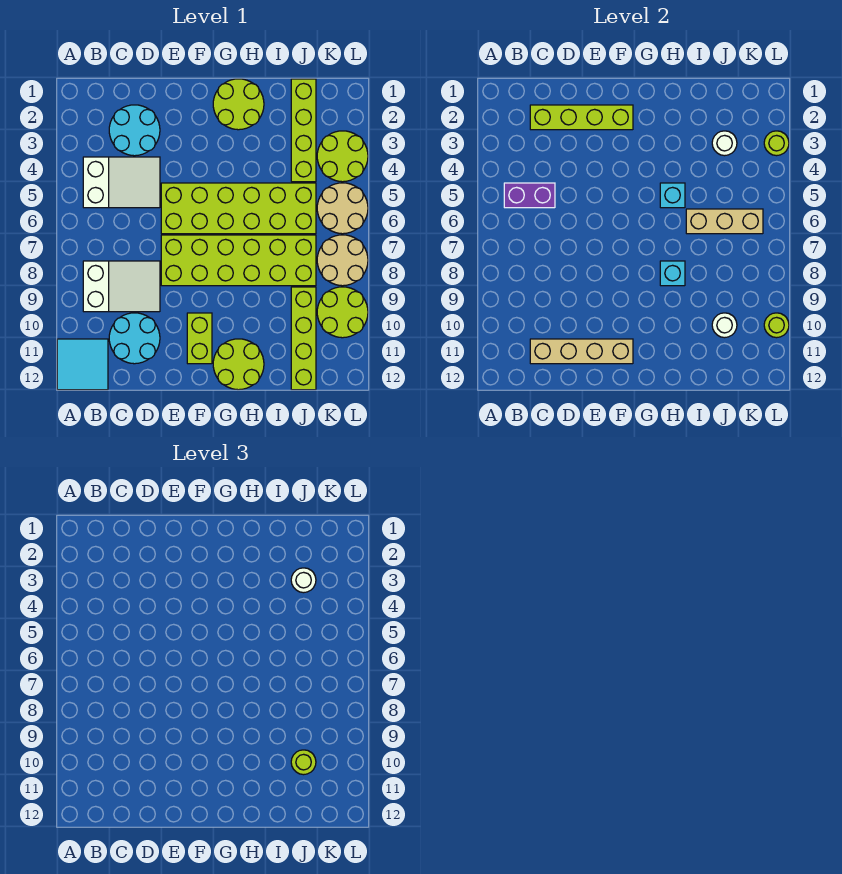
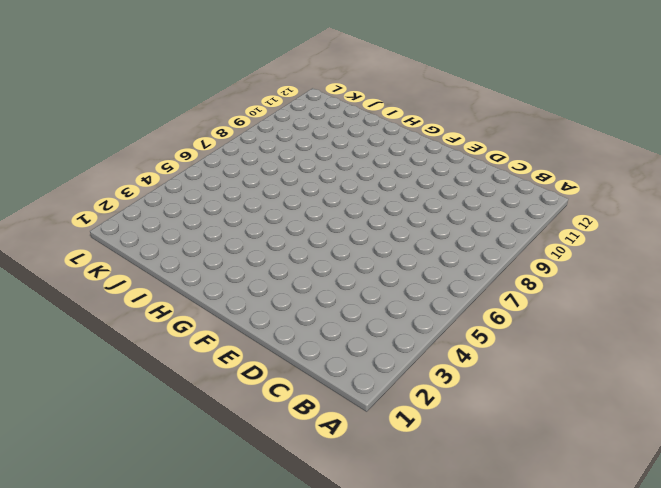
none -> cyan 2x2 tile [57,339,108,390]
none -> white 2x3 slope [83,157,160,208]
none -> white 2x3 slope [83,261,160,312]

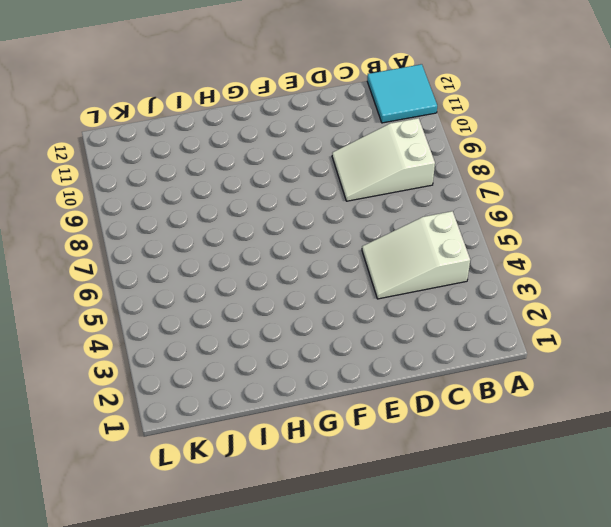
none -> cyan 2x2 round brick [109,105,160,156]
none -> cyan 2x2 round brick [109,313,160,364]
none -> lime 2x6 brick [161,183,316,234]

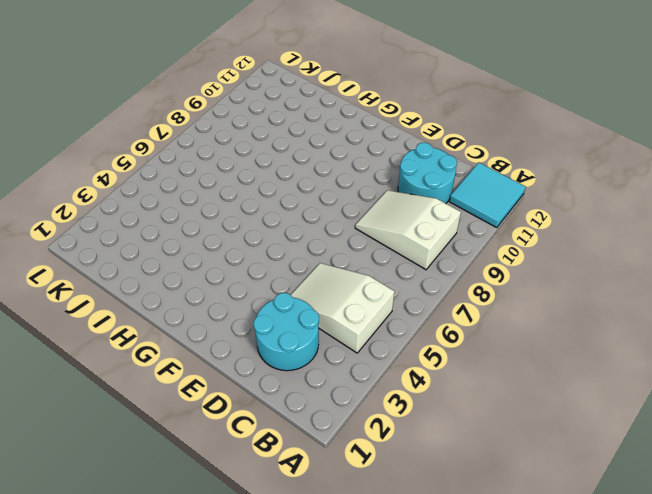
none -> lime 2x6 brick [161,183,316,234]
none -> lime 2x6 brick [161,235,316,286]
none -> lime 1x2 brick [187,313,212,364]

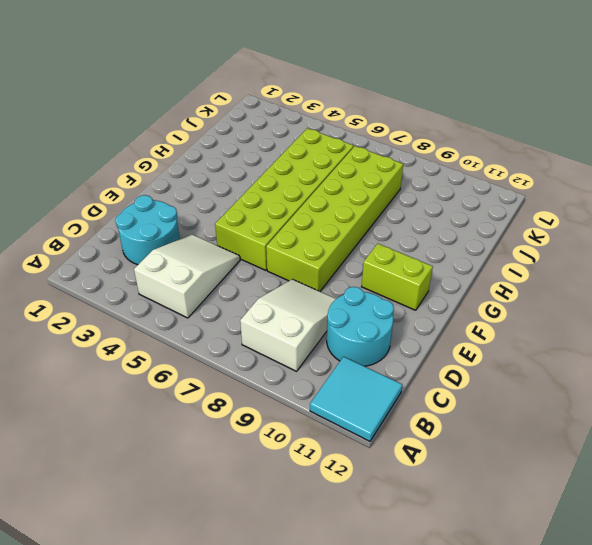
none -> lime 2x2 round brick [213,79,264,130]
none -> lime 2x2 round brick [213,339,264,390]
none -> lime 1x4 brick [291,79,316,182]

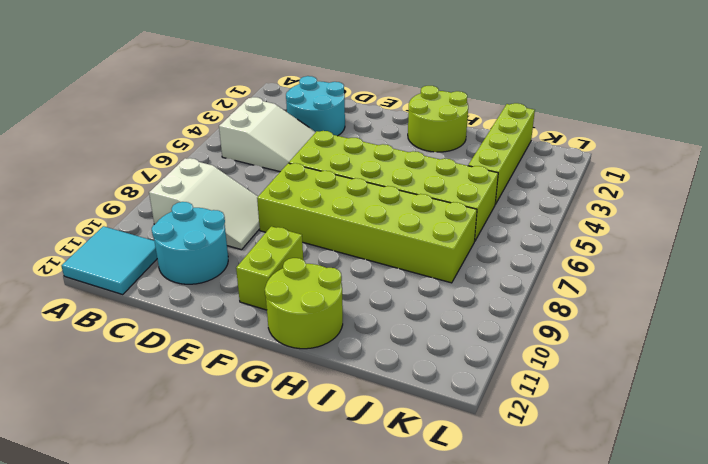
none -> lime 1x4 brick [291,287,316,390]
none -> lime 2x2 round brick [317,131,368,182]
none -> tan 2x2 round brick [317,183,368,234]

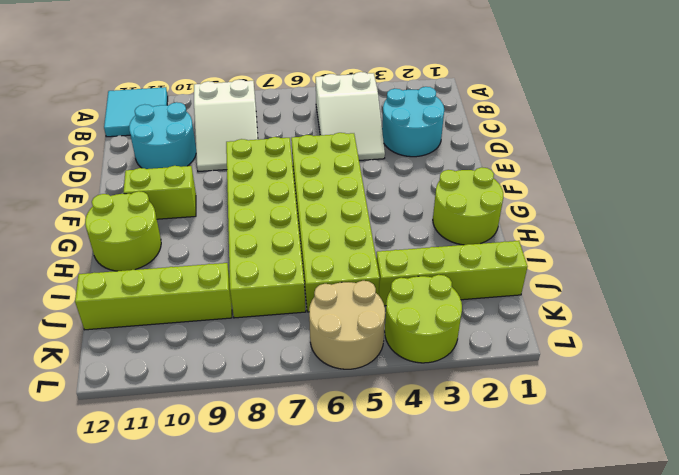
none -> tan 2x2 round brick [317,235,368,286]
none -> lime 2x2 round brick [317,287,368,338]
none -> purple 1x2 brick [504,183,555,208]

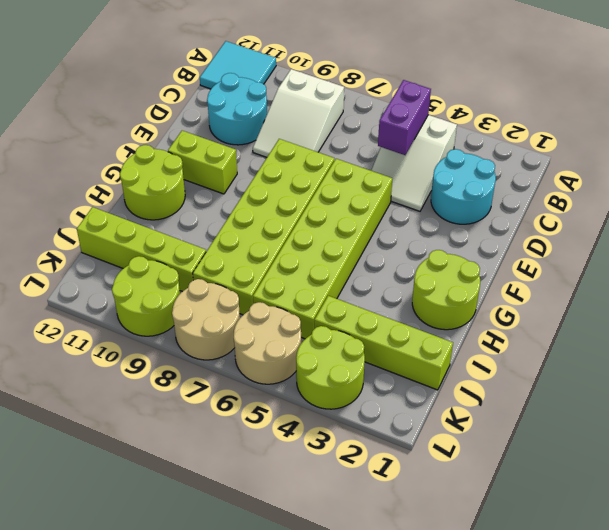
none -> lime 1x4 brick [530,105,633,130]
none -> tan 1x4 brick [530,339,633,364]
none -> cyan 1x1 brick [660,183,685,208]

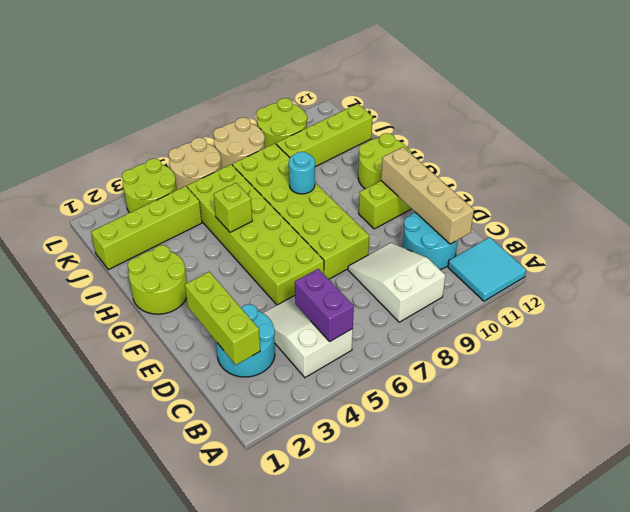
lime 1x3 brick [185,272,260,365] -> lime 1x4 brick [530,105,633,130]
lime 1x1 brick [214,183,252,232] -> cyan 1x1 brick [660,183,685,208]
cyan 1x1 round brick [289,152,315,194] -> cyan 1x1 brick [660,261,685,286]
none -> tan 1x3 brick [686,209,763,234]
none -> white 1x1 round brick [712,131,737,156]
none -> white 1x1 round brick [712,313,737,338]

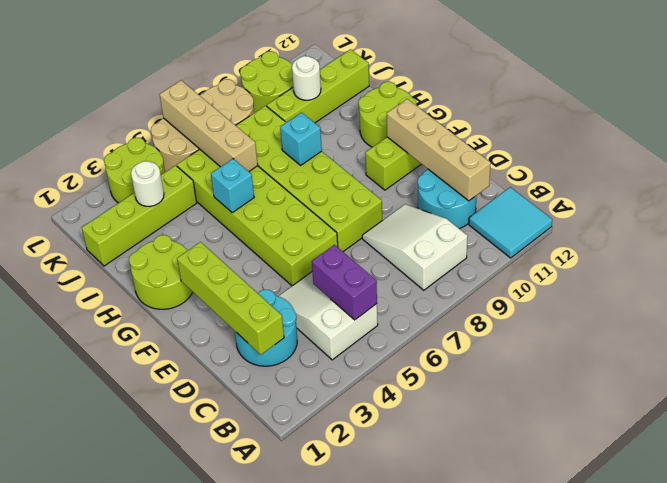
tan 1x4 brick [159,80,258,172] -> tan 1x3 brick [686,209,763,234]
none -> lime 1x1 round brick [764,131,789,156]
none -> lime 1x1 round brick [764,313,789,338]
none -> white 1x1 round brick [291,568,316,593]

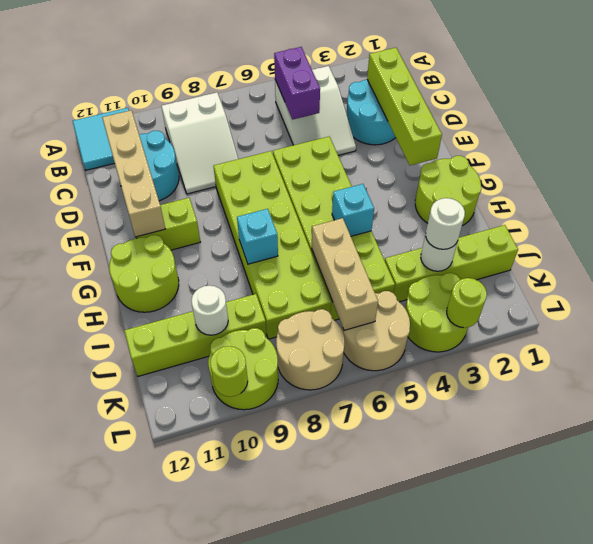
none -> lime 1x1 round brick [291,750,316,775]

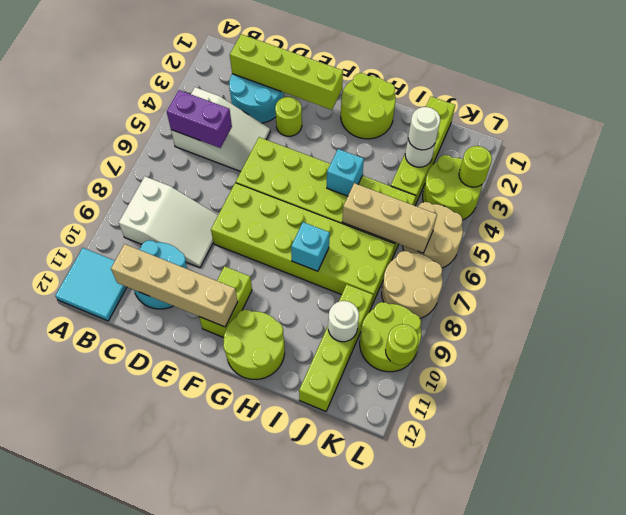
lime 1x1 round brick [275,97,302,136] -> lime 1x1 round brick moved to [291,750,316,775]

